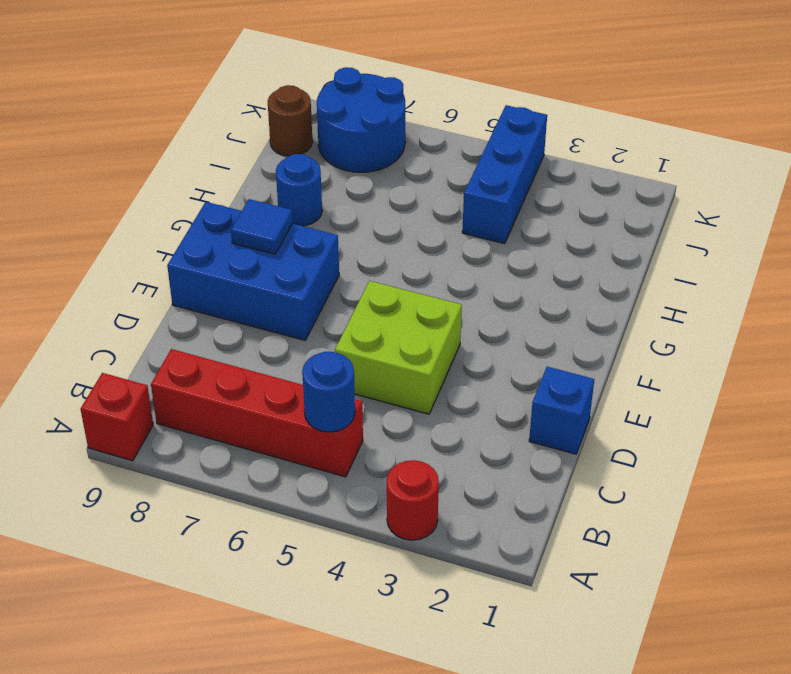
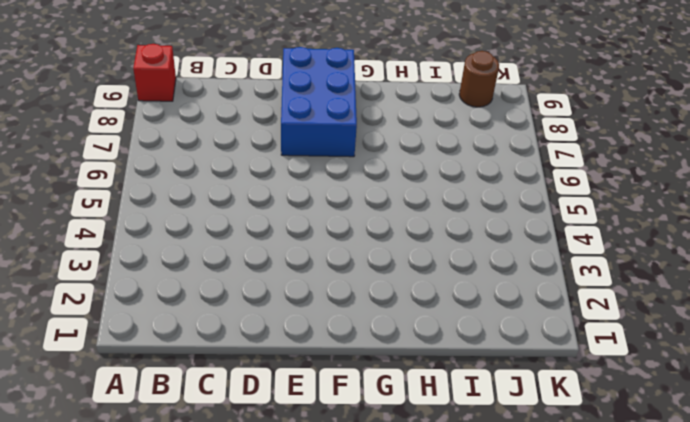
none -> red 1x1 round brick [387,460,439,540]
none -> red 1x4 brick [151,349,363,477]
none -> blue 1x1 brick [529,367,594,454]

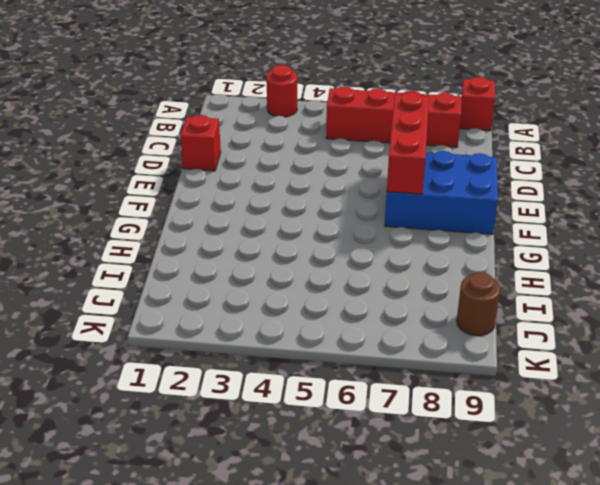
red 1x1 brick [180,115,221,171] -> blue 1x1 brick [529,367,594,454]
red 1x3 brick [387,92,429,194] -> none
none -> lime 2x2 brick [335,281,462,414]
none -> blue 1x1 round brick [276,154,322,226]
none -> blue 1x3 brick [462,105,547,244]

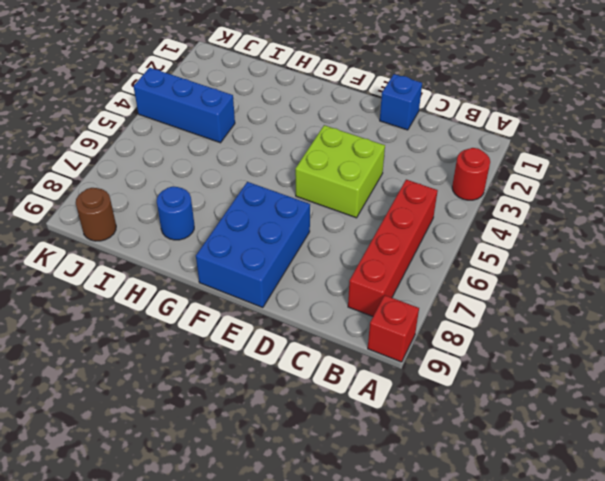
none -> blue 2x2 round brick [317,67,405,172]
none -> blue 1x1 round brick [302,352,355,432]
none -> blue 1x1 tile [231,199,293,254]

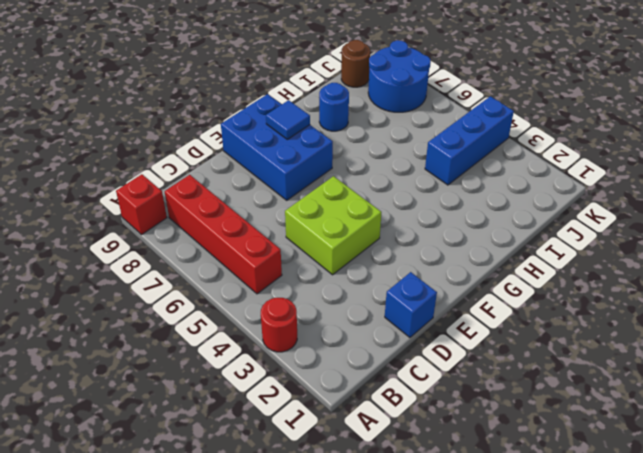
none -> blue 1x1 round brick [302,352,355,432]

